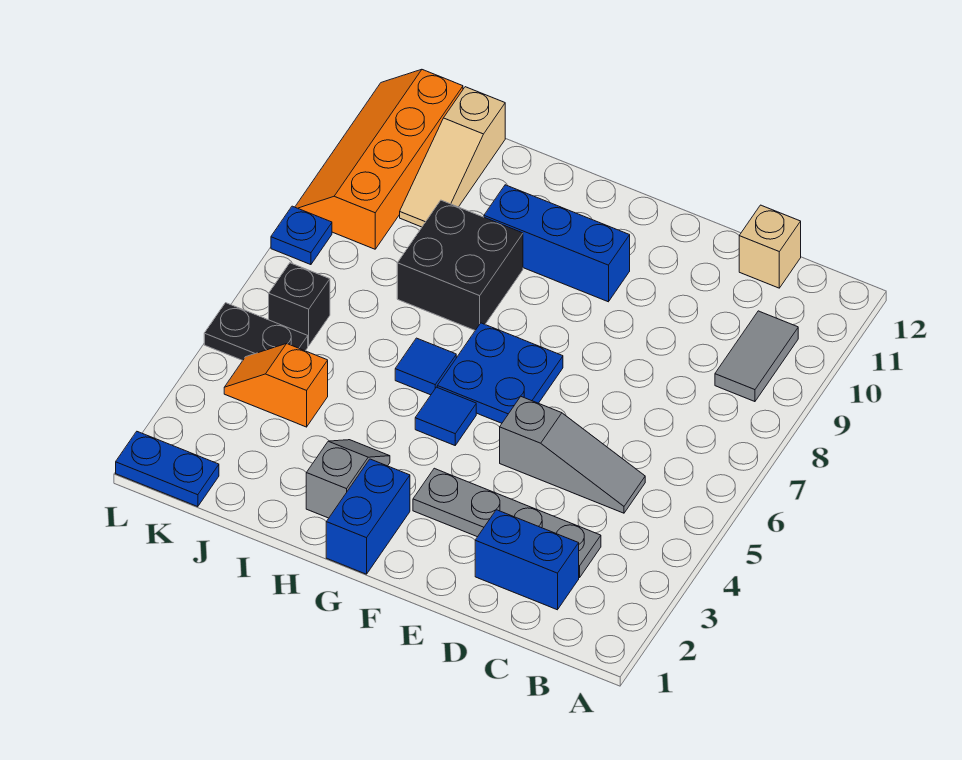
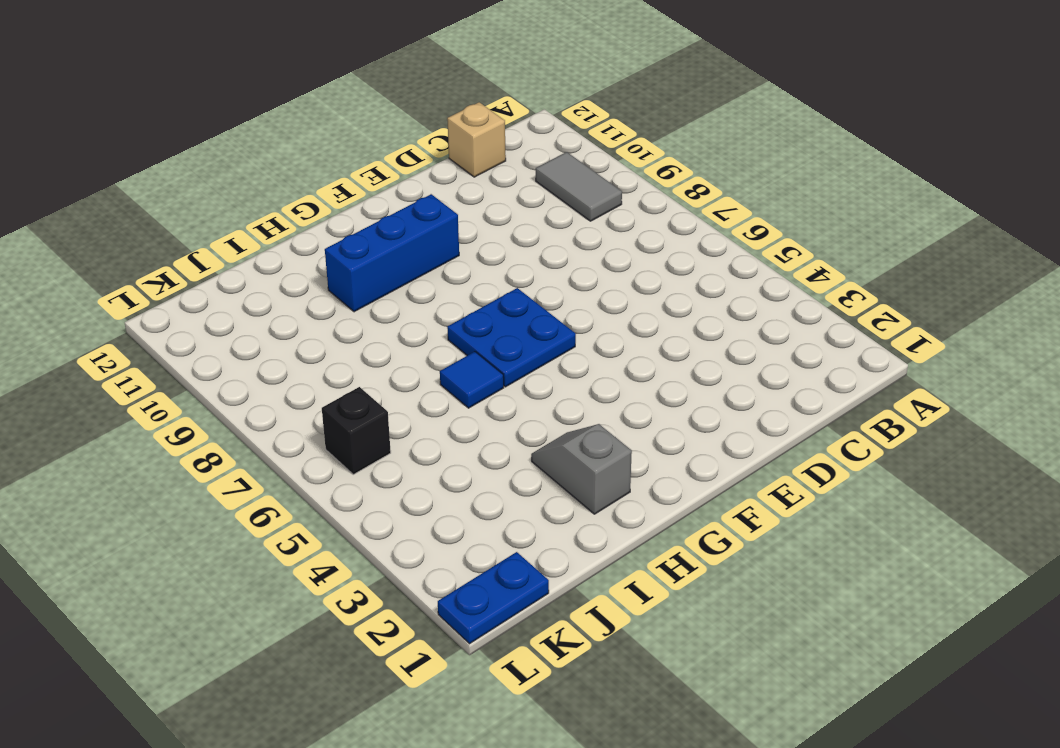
none -> blue 1x2 brick [475,510,579,610]
none -> grey 1x4 plate [413,468,601,578]
none -> grey 1x3 slope [500,397,645,513]

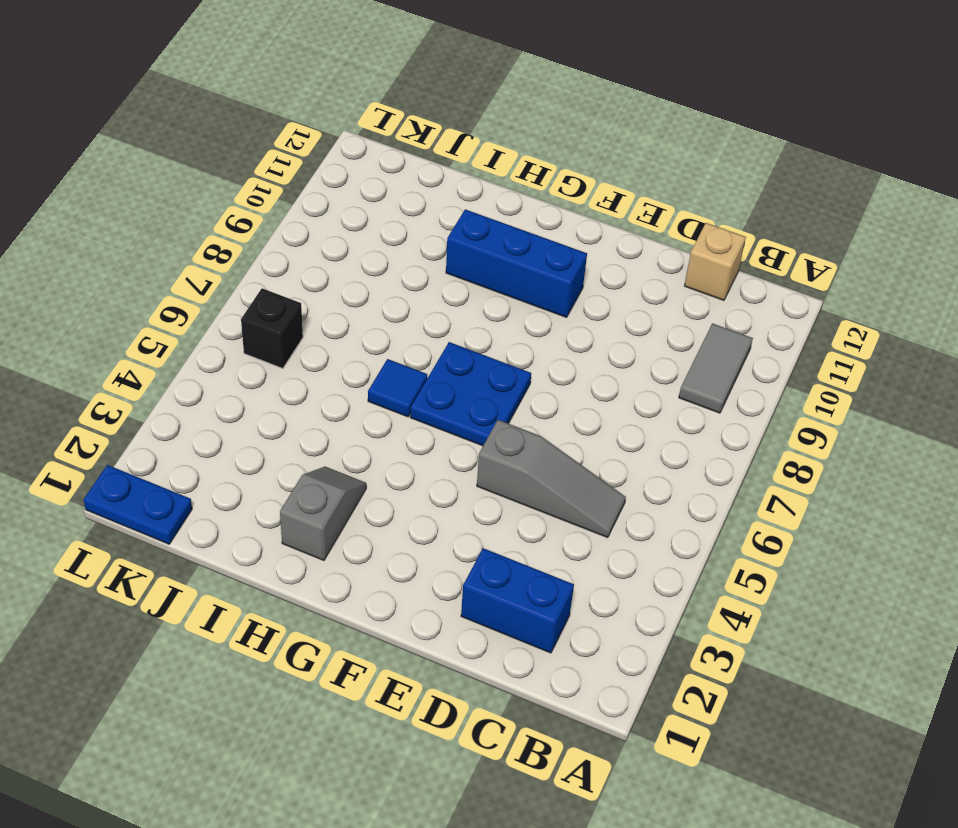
none -> grey 1x4 plate [413,468,601,578]
none -> blue 1x2 brick [326,459,410,574]
none -> blue 1x1 tile [415,387,476,445]

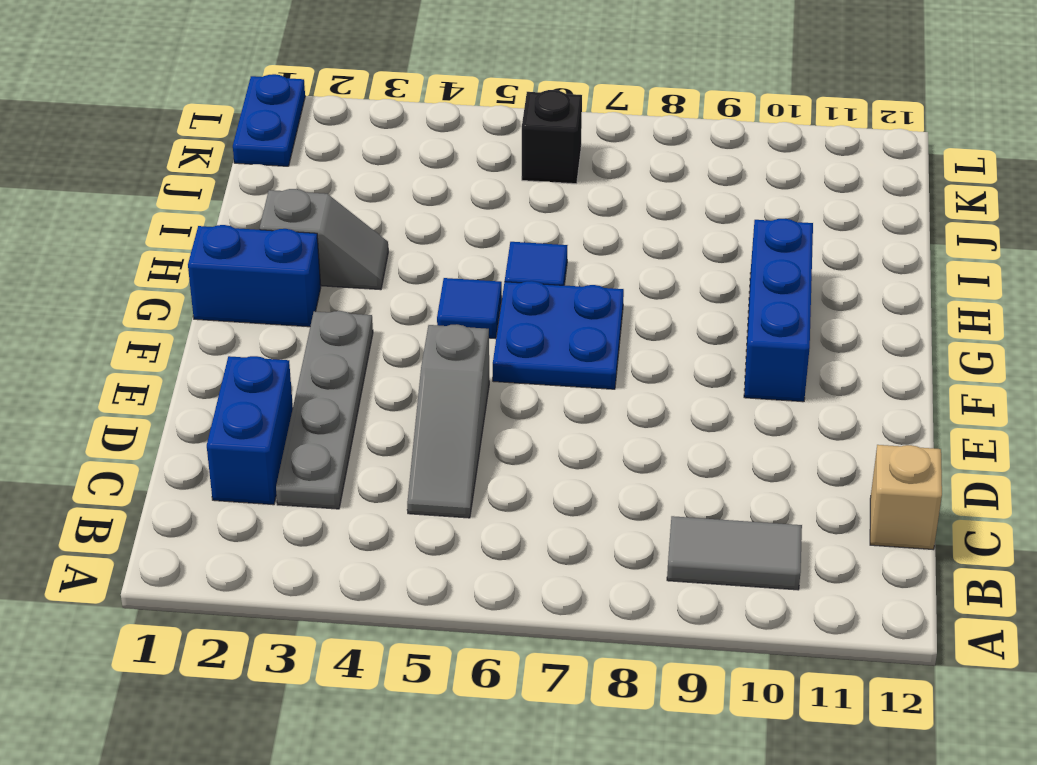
none -> black 2x2 brick [397,200,523,330]
none -> orange 1x2 slope [224,344,328,427]
none -> tan 1x3 slope [400,87,505,227]

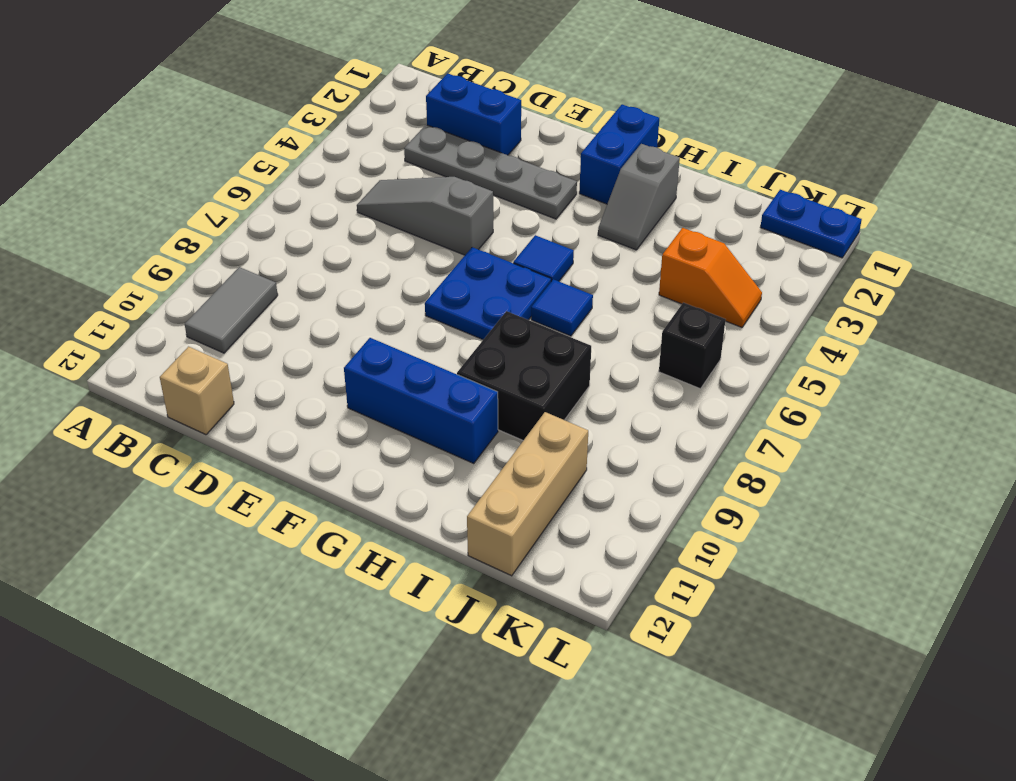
tan 1x3 brick [467,412,588,576] -> tan 1x3 slope [400,87,505,227]
none -> black 1x2 plate [204,303,308,360]
none -> orange 2x4 slope [295,70,463,249]
none -> blue 1x1 plate [271,206,332,265]

